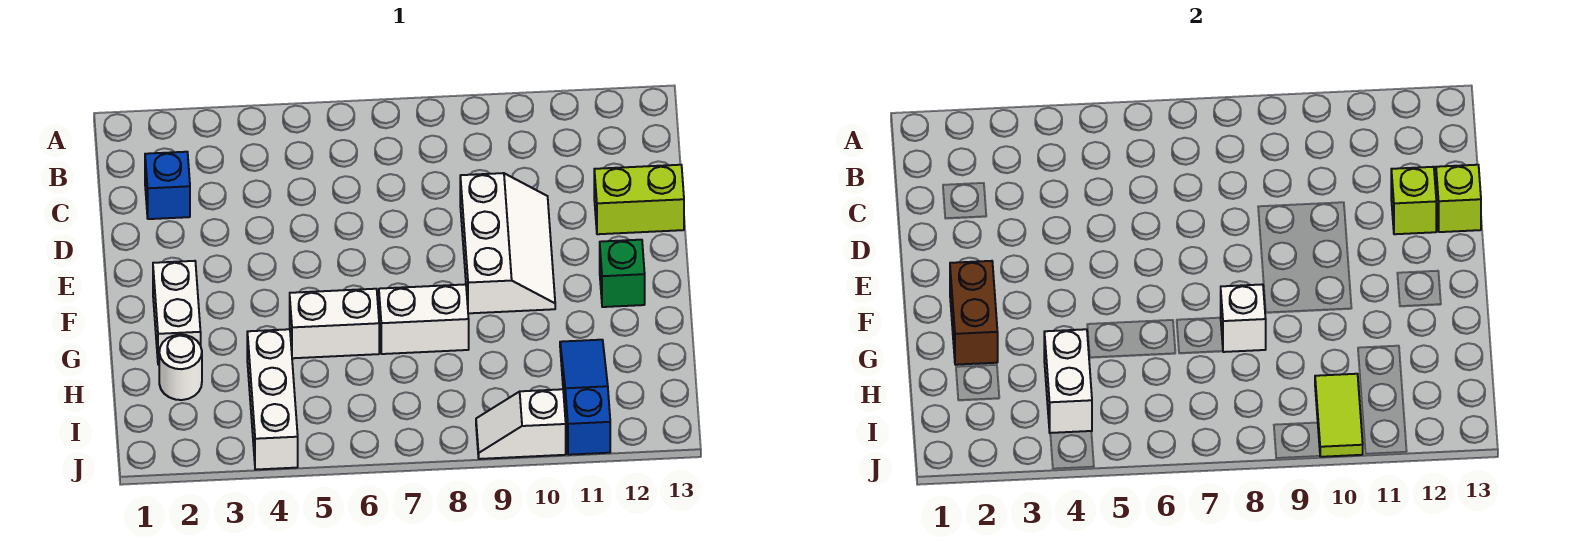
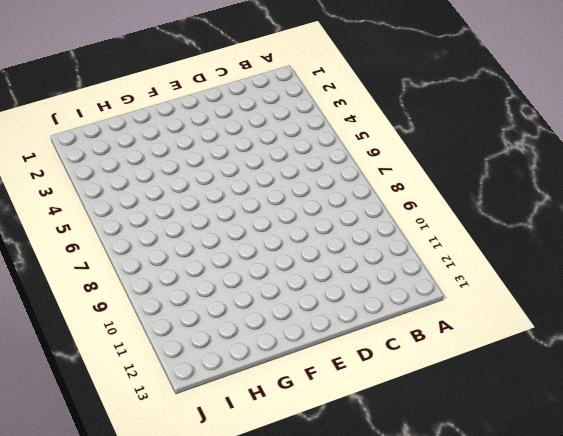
none -> blue 1x1 brick [145,152,190,219]
none -> white 2x3 slope [460,173,555,313]
none -> lime 1x2 brick [594,165,684,234]

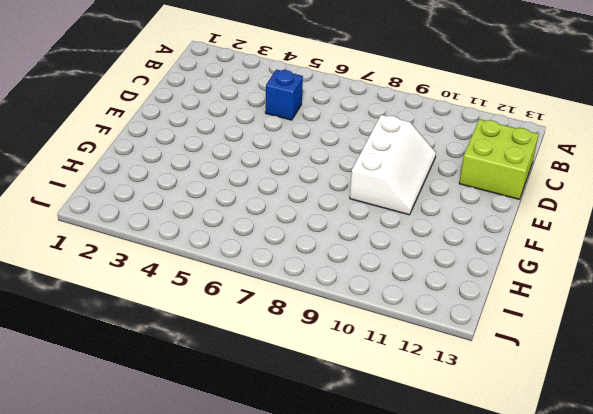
blue 1x1 brick [265,70,303,120] -> blue 1x1 brick moved to [145,152,190,219]
lime 2x2 brick [459,119,539,199] -> lime 1x2 brick [594,165,684,234]
none -> white 1x2 brick [153,261,201,365]
none -> green 1x1 brick [600,240,645,307]
none -> white 1x2 brick [290,289,379,358]

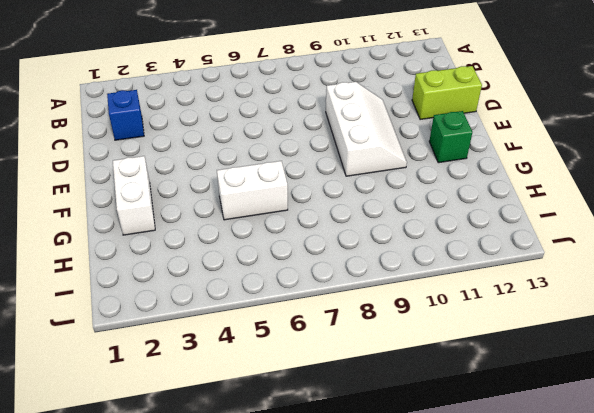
none -> white 1x2 brick [379,284,469,354]
none -> white 1x1 round brick [159,335,202,400]
none -> white 1x3 brick [247,329,298,470]

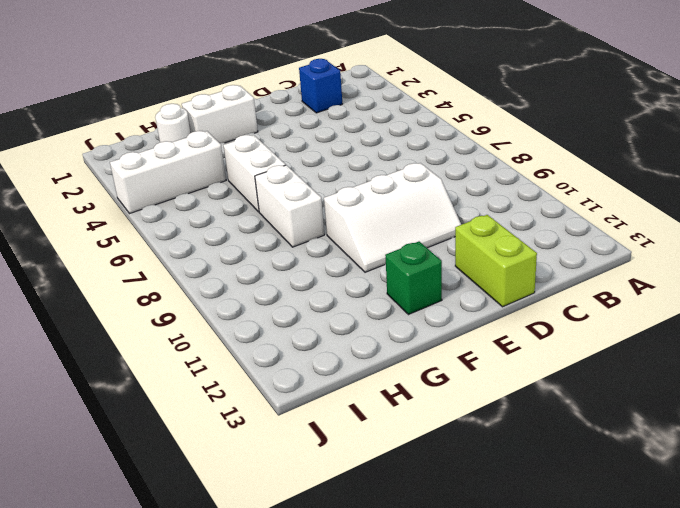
none -> blue 1x3 slope [560,340,610,455]
none -> white 1x2 slope [476,389,566,459]
none -> lime 1x1 brick [1391,167,1437,234]

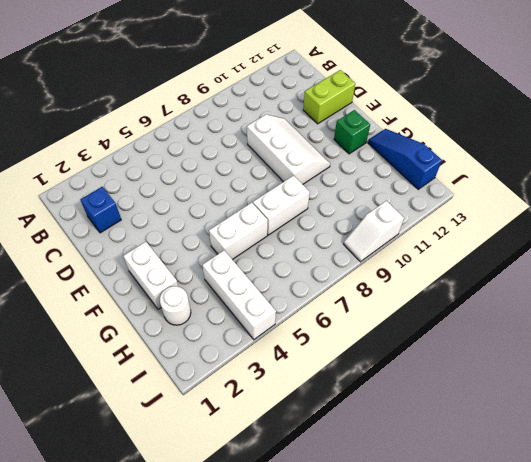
blue 1x3 slope [368,129,442,189] -> blue 1x3 slope moved to [560,340,610,455]
none -> lime 1x1 brick [1391,167,1437,234]
none -> lime 1x1 brick [1436,165,1481,232]
none -> brown 1x2 brick [950,261,998,365]

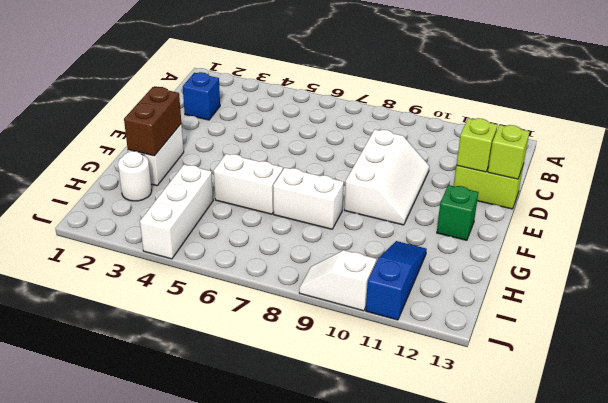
none -> white 1x1 brick [1221,284,1266,352]
none -> white 1x2 brick [1044,329,1092,433]
none -> lime 1x2 tile [1315,374,1363,457]

